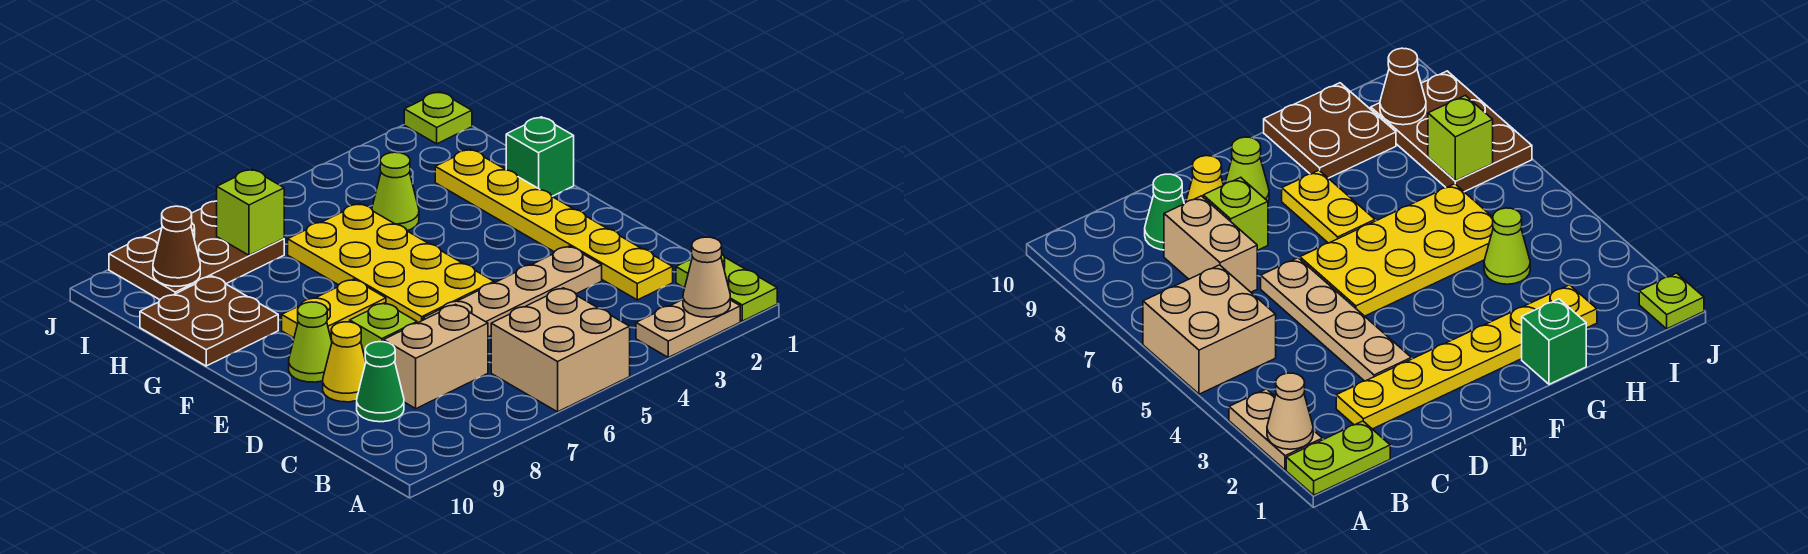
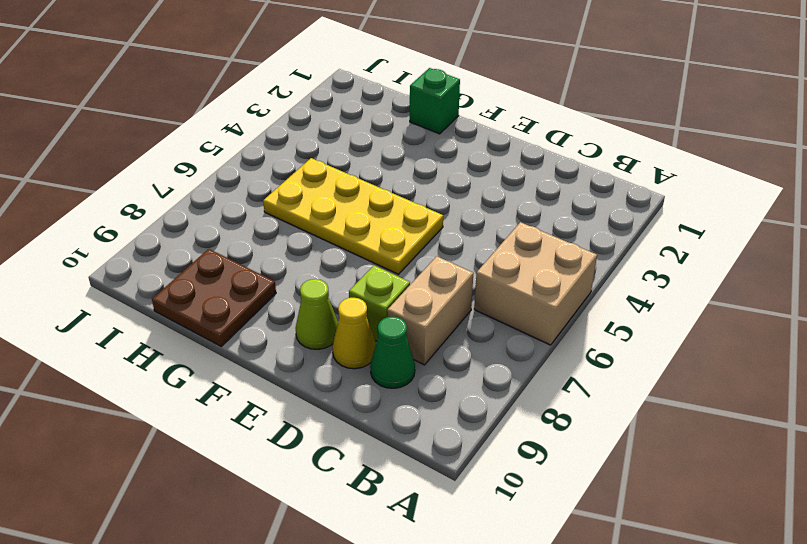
none -> lime 1x2 plate [676,254,777,321]
none -> tan 1x2 plate [636,299,740,357]
none -> yellow 1x6 plate [435,149,673,300]

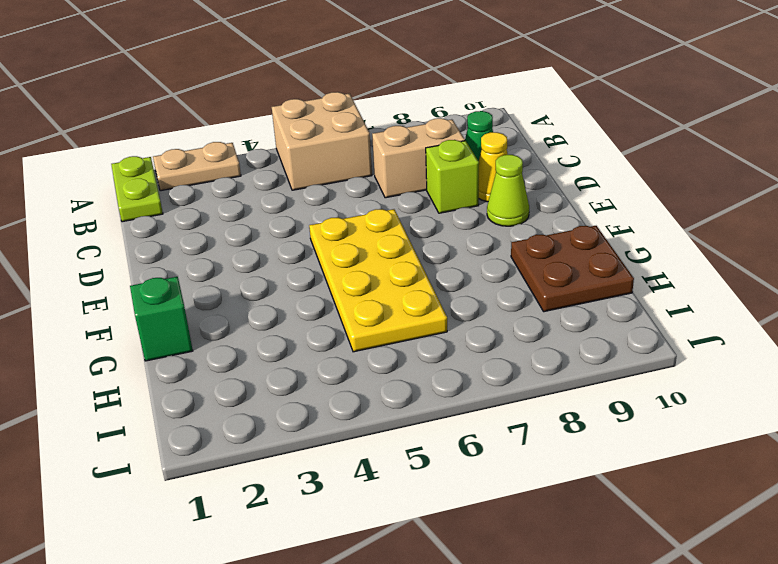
none -> yellow 1x6 plate [435,149,673,300]
none -> tan 1x4 plate [423,246,602,337]
none -> yellow 1x2 plate [282,279,386,341]

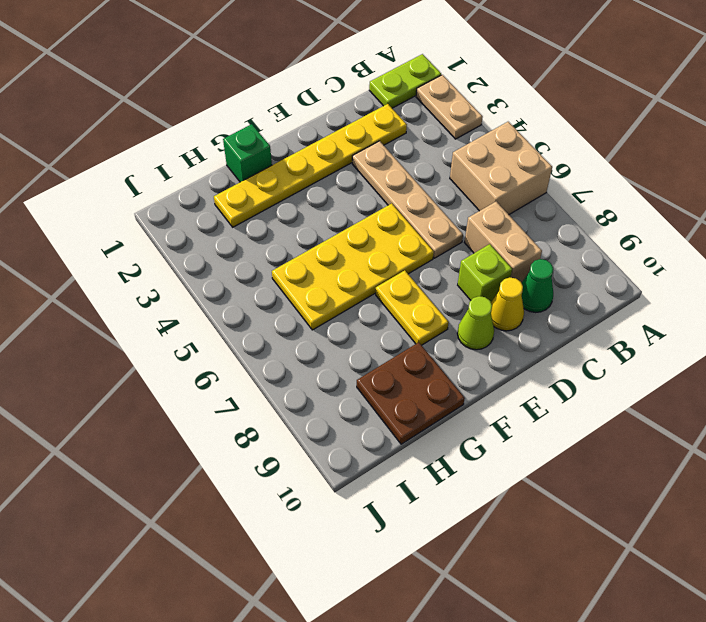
none -> lime 1x1 cone [372,152,419,231]
none -> brown 2x3 plate [109,201,284,300]
none -> lime 1x1 plate [404,92,472,144]

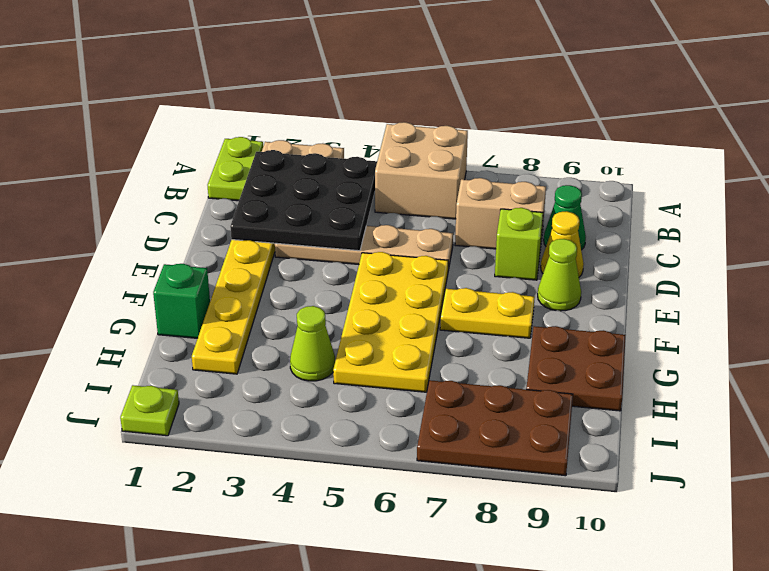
black 3x3 plate [230,150,377,251] -> none
none -> tan 1x1 cone [683,237,730,317]
none -> lime 1x1 brick [217,169,284,255]
none -> brown 1x1 cone [153,206,200,286]

